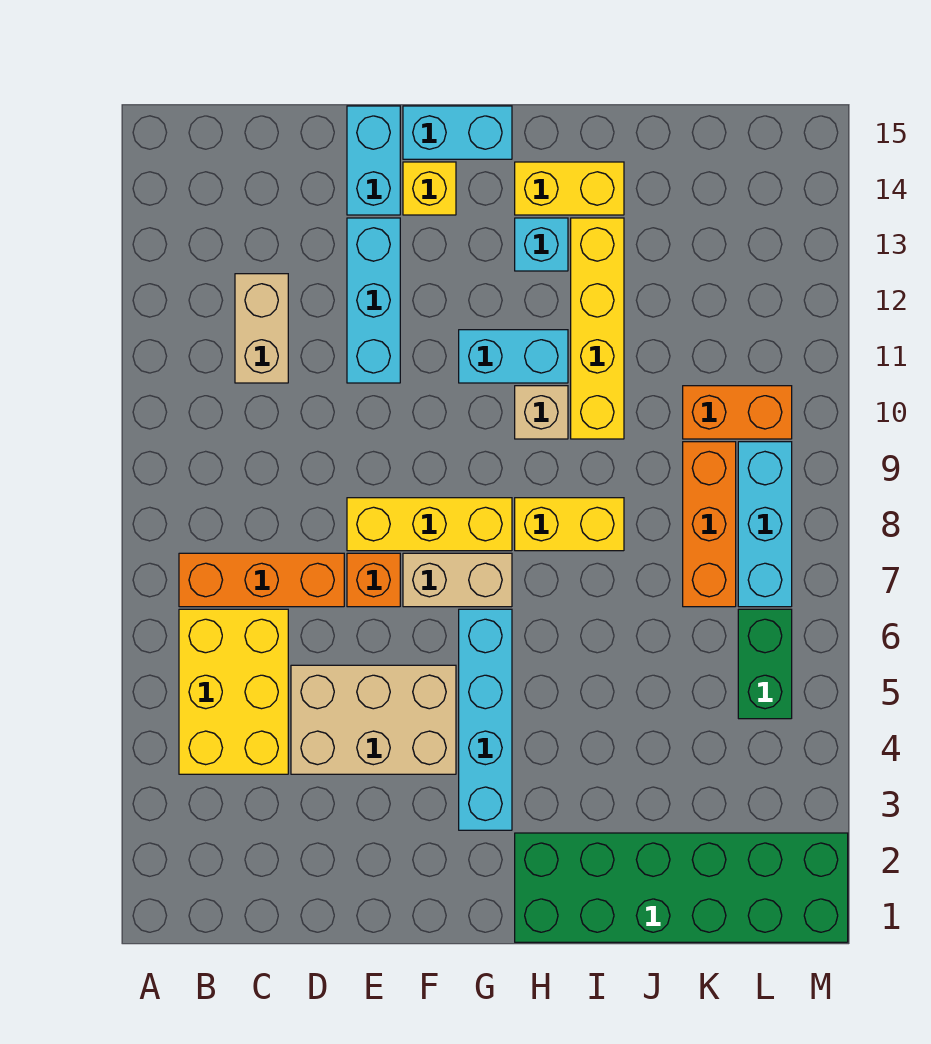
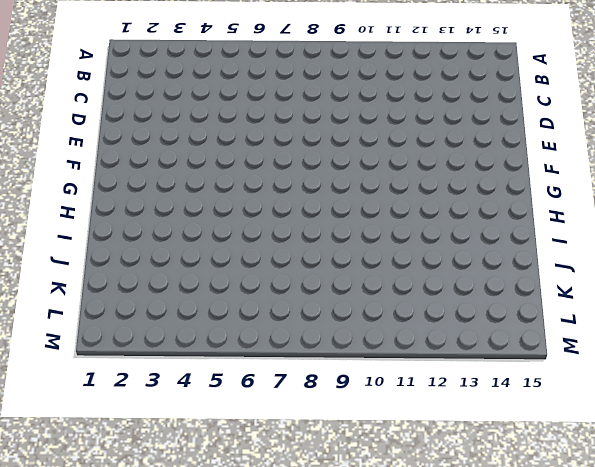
none -> yellow 2x3 brick [179,609,288,774]
none -> orange 1x3 brick [179,553,344,607]
none -> tan 1x2 brick [235,274,288,383]

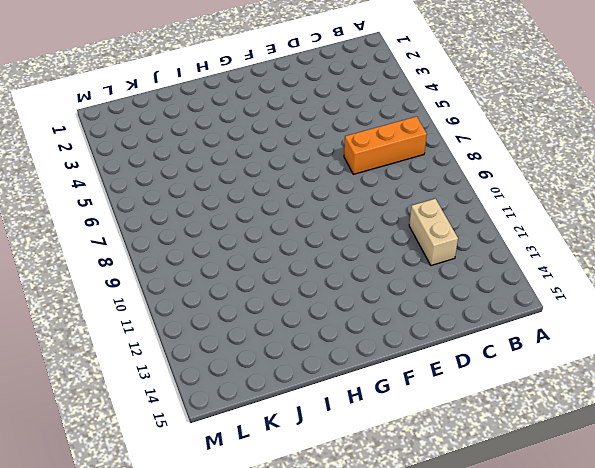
none -> yellow 2x3 brick [179,609,288,774]
none -> tan 2x3 brick [291,665,456,774]
none -> orange 1x1 brick [347,553,400,607]

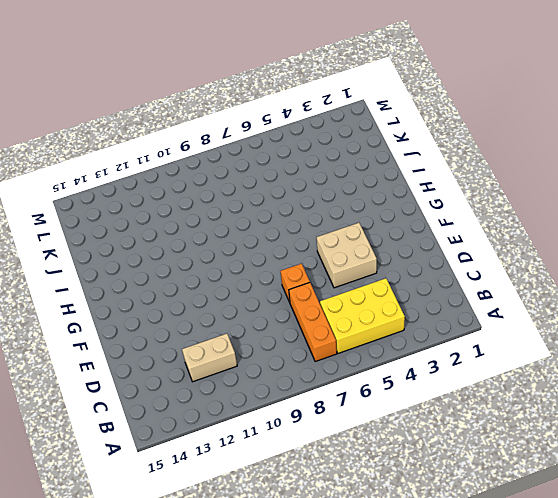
tan 2x2 brick [317,223,377,288] -> tan 2x3 brick [291,665,456,774]
none -> yellow 1x3 brick [347,498,512,551]
none -> cyan 1x3 brick [347,218,400,383]
none -> cyan 1x2 brick [347,106,400,215]

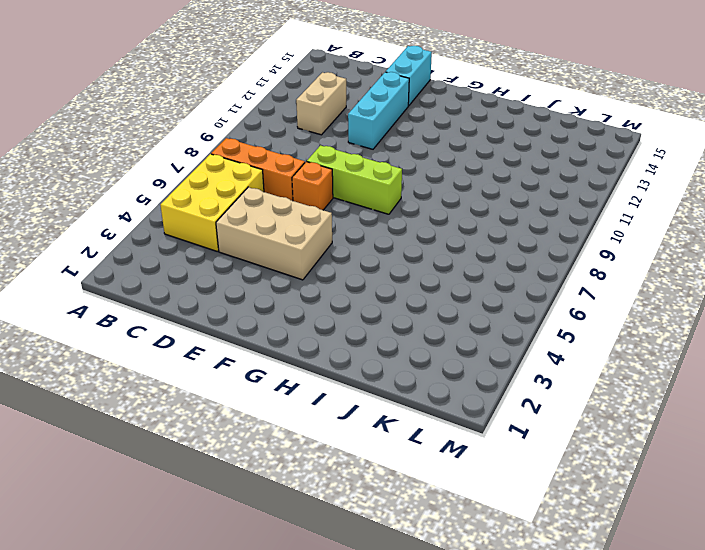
lime 1x3 brick [307,145,402,214] -> yellow 1x3 brick [347,498,512,551]
none -> tan 1x2 brick [403,553,512,607]
none -> yellow 1x1 brick [403,162,456,215]
none -> cyan 1x2 brick [403,106,512,159]

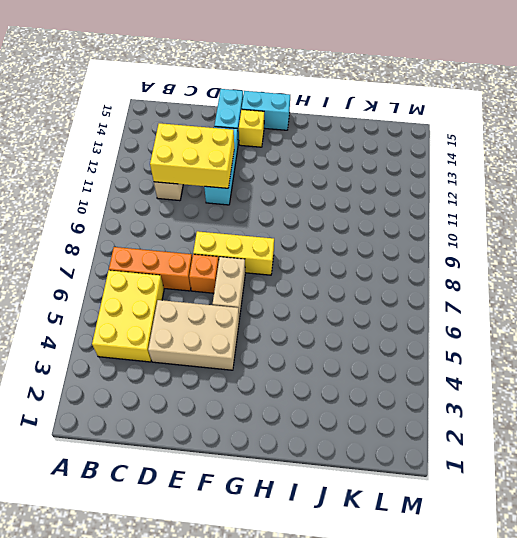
yellow 2x3 brick [150,123,234,188] -> none
tan 1x2 brick [213,257,245,319] -> tan 1x2 brick turned to [403,553,512,607]
none -> cyan 1x4 brick [459,609,512,830]
none -> cyan 1x2 brick [459,330,568,383]
none -> green 2x6 brick [515,833,848,942]

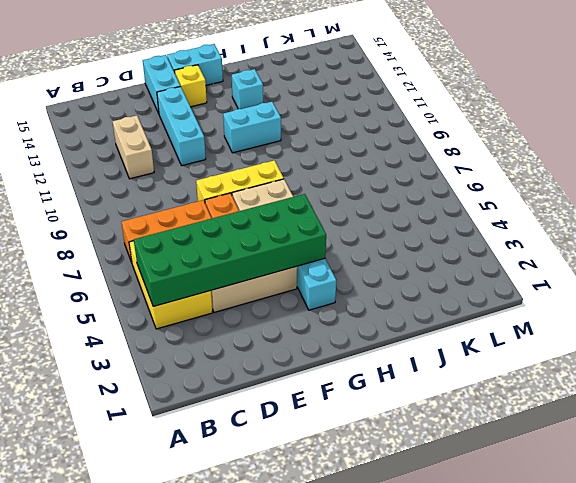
green 2x6 brick [134,194,326,306] -> green 2x6 brick moved to [515,833,848,942]
none -> yellow 1x2 brick [515,498,624,551]
none -> tan 1x1 brick [515,386,568,439]
none -> yellow 1x2 brick [515,162,624,215]

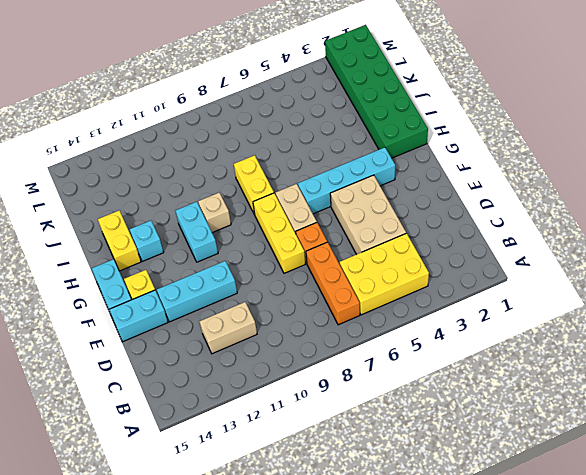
none -> yellow 1x4 brick [571,218,624,439]
none -> orange 1x3 brick [683,442,736,607]
none -> orange 1x2 brick [683,386,792,439]

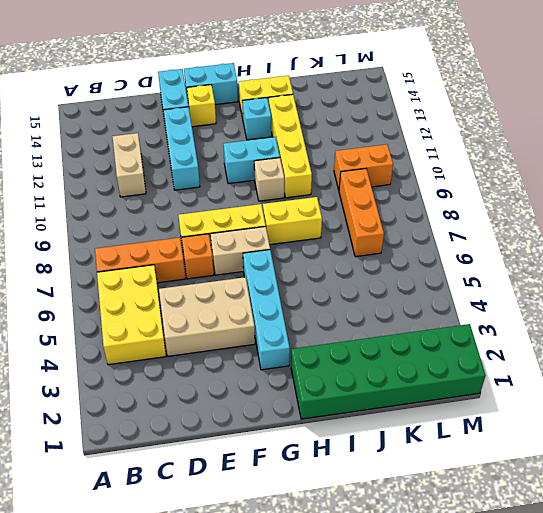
none -> green 1x2 brick [738,609,792,719]
none -> cyan 1x3 brick [738,442,792,607]

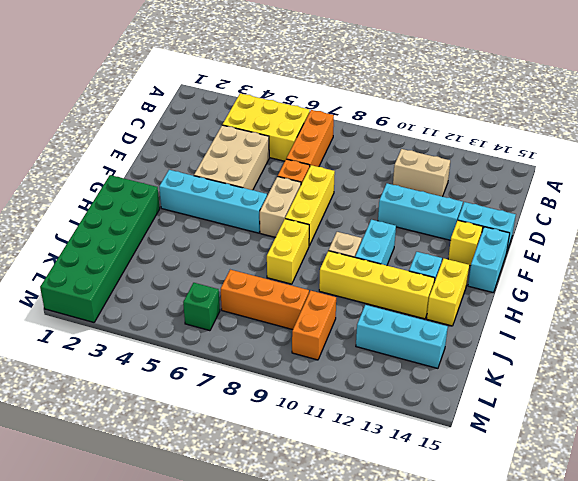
cyan 1x3 brick [356,305,448,368] -> cyan 1x3 brick moved to [738,442,792,607]
green 1x1 brick [183,283,220,331] -> green 1x2 brick [738,609,792,719]

